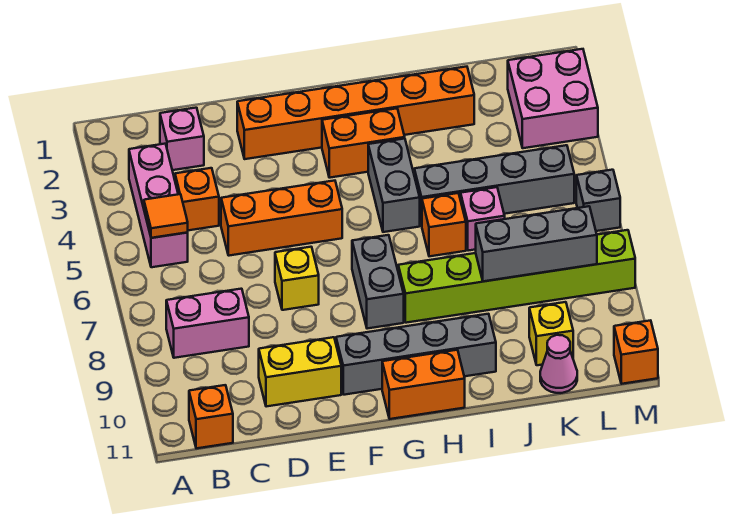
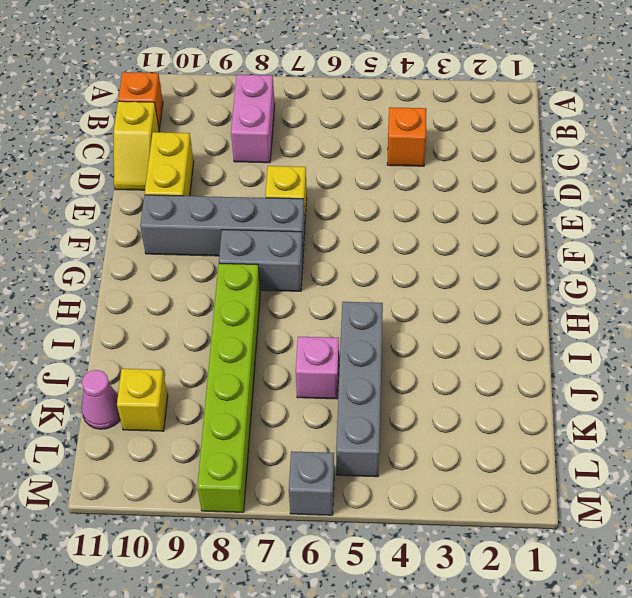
yellow 1x2 slope [114,101,159,190] -> none
grey 1x4 brick [140,195,305,256] -> grey 1x4 brick turned to [336,314,496,395]
none -> pink 1x3 brick [129,144,188,267]
none -> pink 1x1 brick [160,108,204,170]
none -> orange 1x3 brick [221,181,342,256]

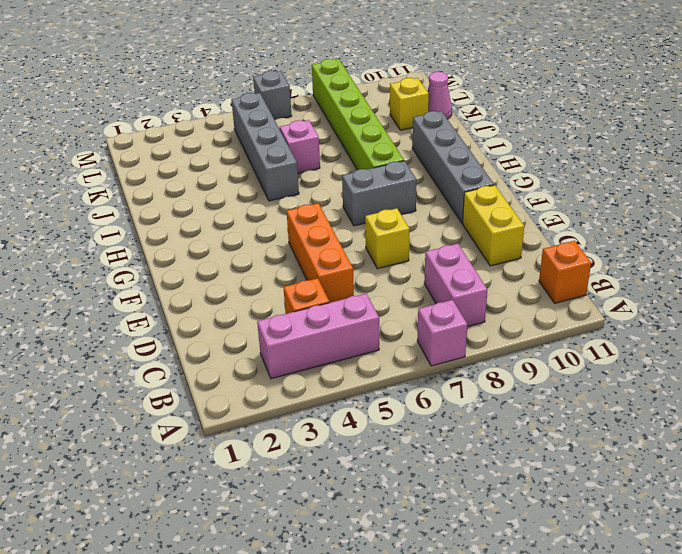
pink 1x1 brick [417,300,467,366] -> pink 1x1 brick moved to [160,108,204,170]
none -> orange 1x6 brick [237,67,474,159]
none -> orange 1x2 brick [322,108,405,178]
none -> orange 1x2 brick [382,350,465,419]

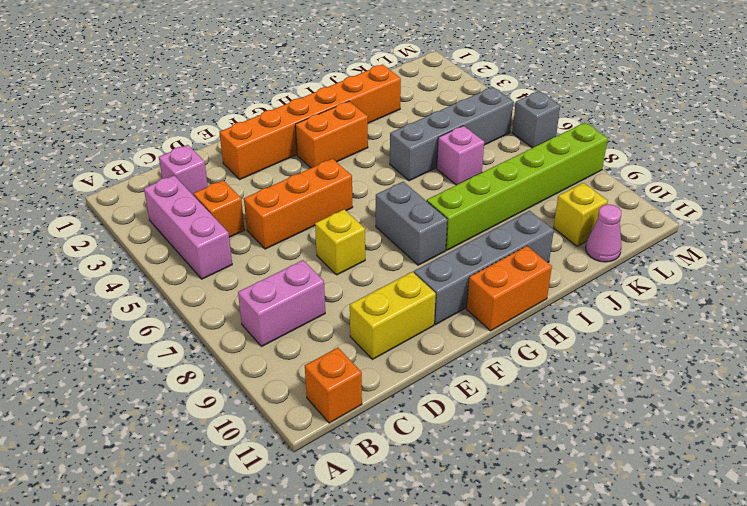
none -> grey 1x2 brick [368,139,420,232]
none -> orange 1x1 brick [422,193,466,256]
none -> pink 2x2 brick [508,49,598,148]

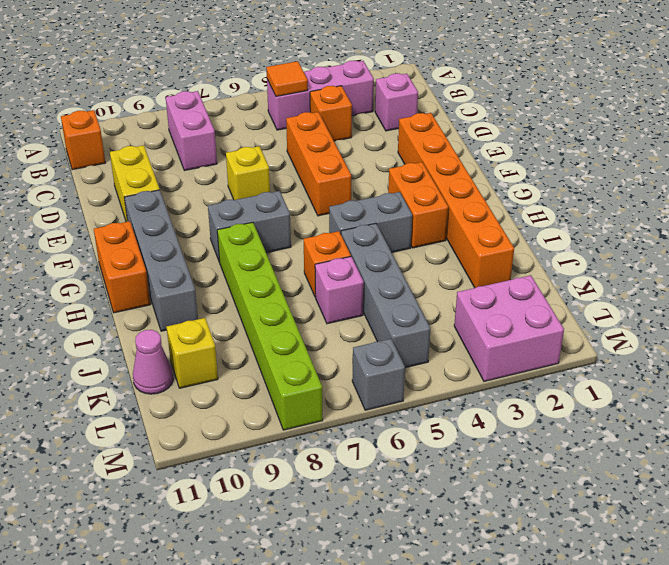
none -> orange 1x1 brick [614,320,658,384]
none -> grey 1x3 brick [476,206,597,281]

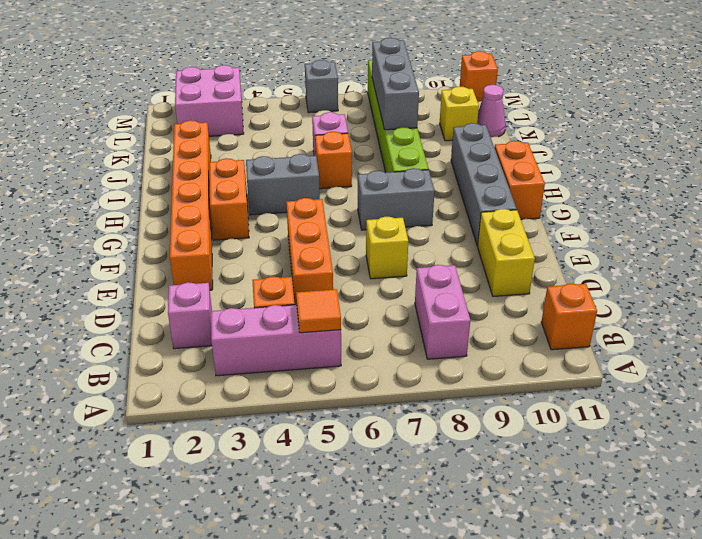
none -> grey 1x4 brick [414,145,574,226]

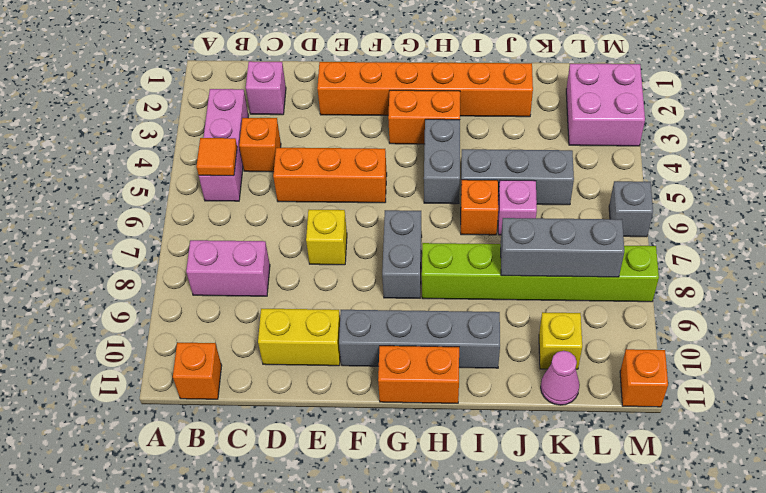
grey 1x3 brick [461,149,574,205] -> grey 1x4 brick [414,145,574,226]

